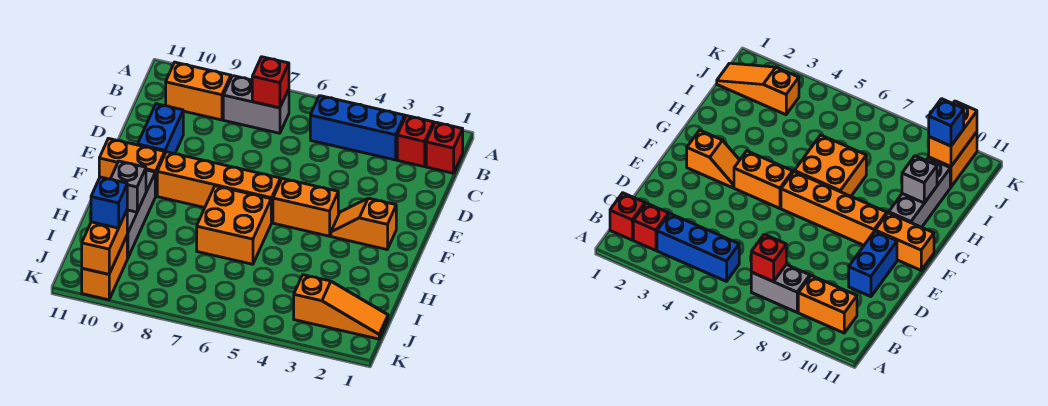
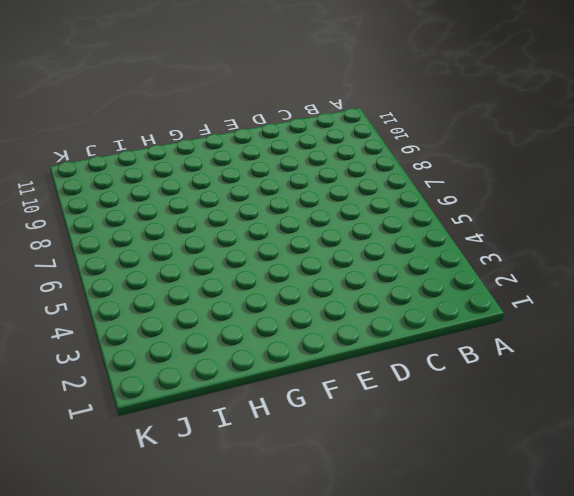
none -> red 1x1 brick [426,122,463,173]
none -> red 1x1 brick [397,116,434,167]
none -> blue 1x3 brick [310,96,405,160]

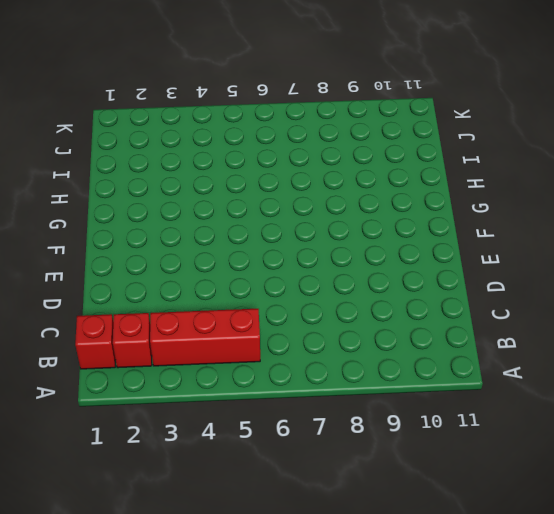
red 1x3 brick [150,309,260,366] -> blue 1x3 brick [310,96,405,160]
none -> grey 1x2 brick [223,76,289,133]
none -> orange 1x2 brick [166,62,231,120]
none -> blue 1x2 brick [138,104,183,154]

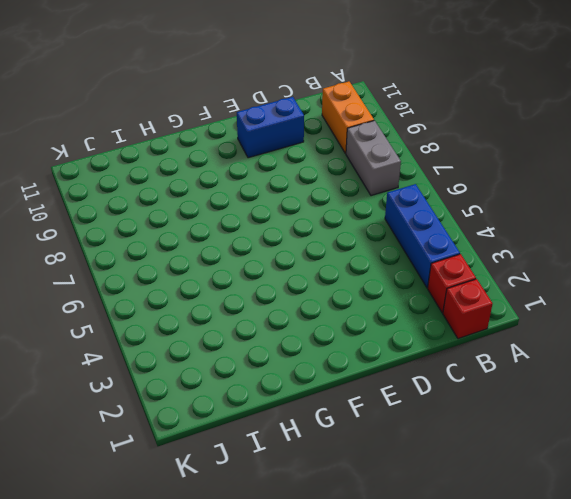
none -> orange 1x2 slope [331,198,396,249]
none -> orange 1x2 brick [273,178,338,236]
none -> orange 1x4 brick [157,152,281,223]

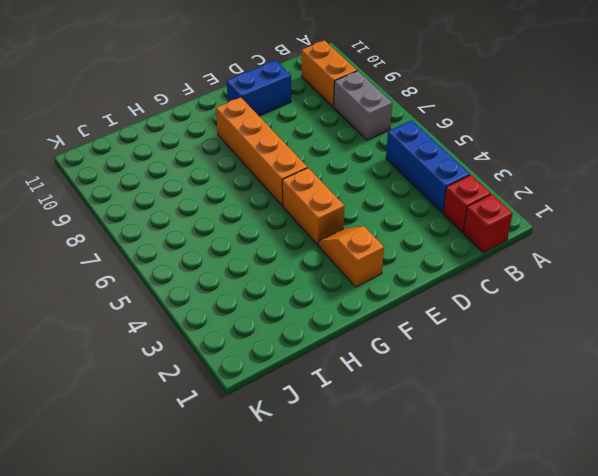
none -> orange 1x2 brick [99,138,165,196]
none -> orange 2x2 brick [197,186,271,264]
none -> grey 1x3 brick [127,170,155,258]

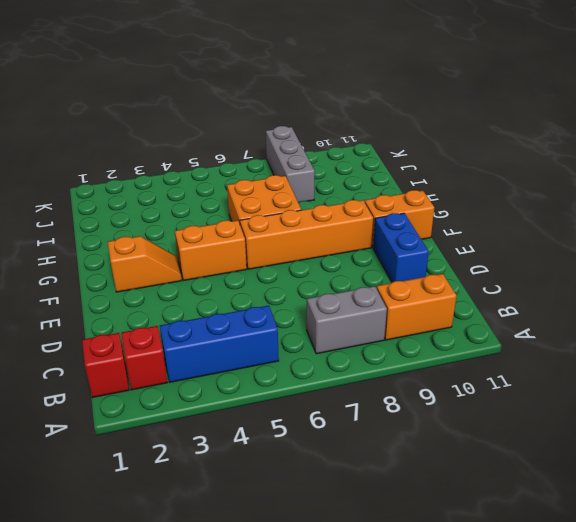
grey 1x3 brick [266,126,315,202] -> grey 1x3 brick moved to [127,170,155,258]
none -> orange 1x3 slope [294,275,388,339]
none -> orange 1x2 brick [82,236,127,300]
none -> red 1x1 brick [252,57,289,108]

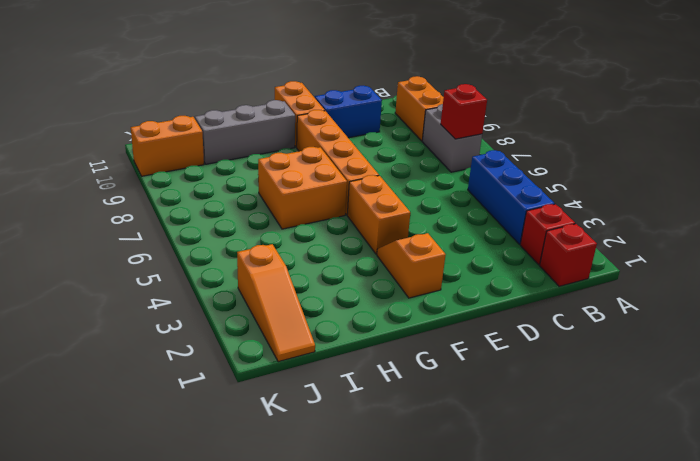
none -> grey 1x1 brick [111,161,146,212]
none -> orange 1x2 brick [82,211,127,274]
none -> blue 1x1 brick [91,177,127,228]

